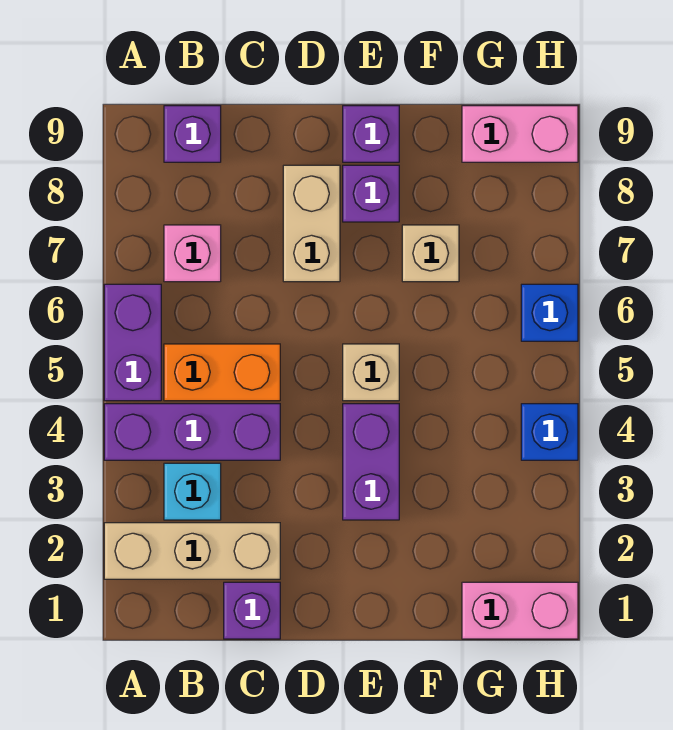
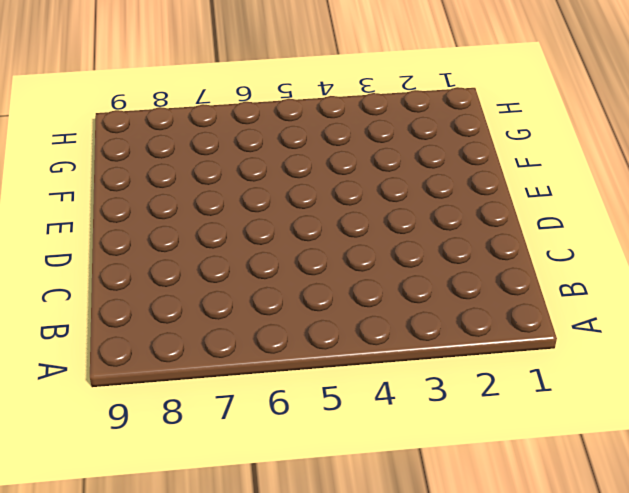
none -> tan 1x3 brick [104,523,280,579]
none -> purple 1x3 brick [104,404,280,460]
none -> purple 1x2 brick [104,284,161,401]

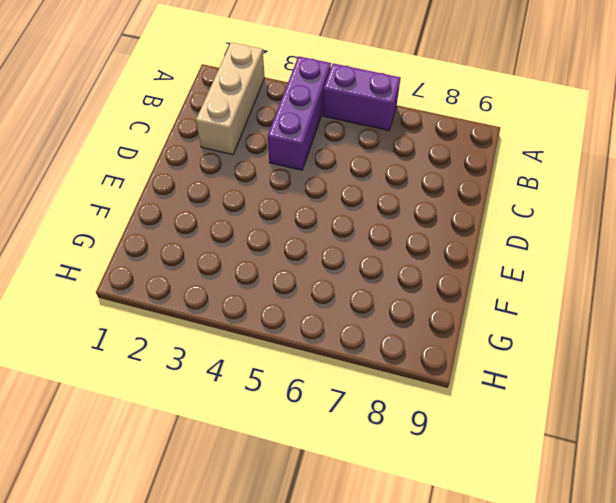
none -> cyan 1x1 brick [164,463,221,520]
none -> orange 1x2 brick [164,344,280,401]
none -> pink 1x1 brick [164,225,221,282]

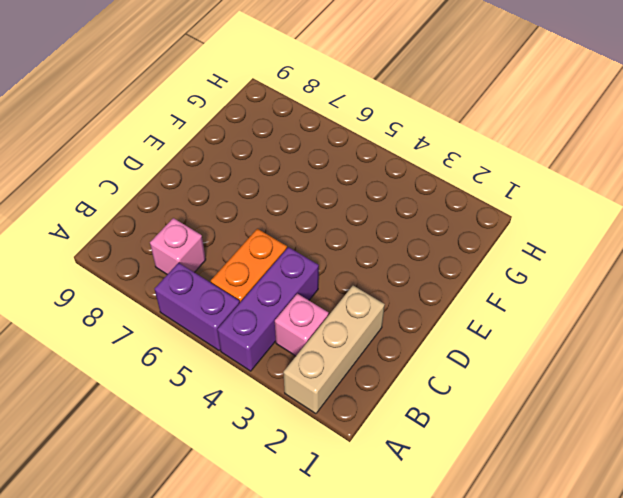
pink 1x1 brick [275,294,329,356] -> cyan 1x1 brick [164,463,221,520]
none -> purple 1x1 brick [164,106,221,162]
none -> purple 1x1 brick [224,582,280,639]
none -> tan 1x2 brick [283,165,340,282]

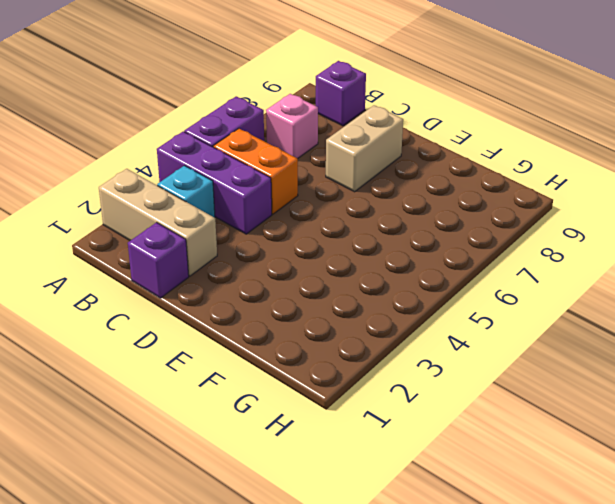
none -> purple 1x2 brick [343,404,399,520]
none -> tan 1x1 brick [343,344,399,401]
none -> purple 1x1 brick [343,165,399,222]

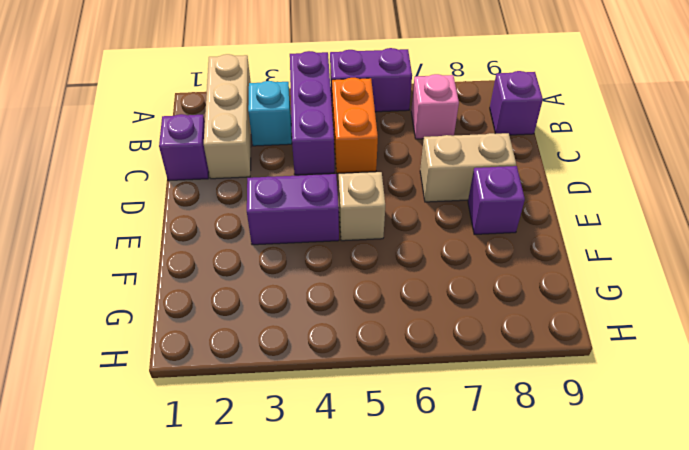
none -> purple 1x1 brick [343,106,399,162]
none -> tan 1x1 brick [402,225,459,282]
none -> pink 1x2 brick [462,582,578,639]

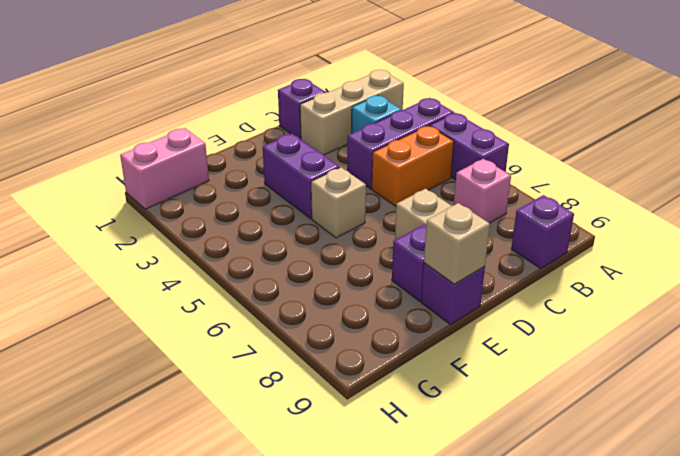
tan 1x1 brick [424,203,490,284] -> tan 1x1 brick moved to [402,225,459,282]
none -> pink 1x2 brick [462,106,578,162]
none -> blue 1x1 brick [521,404,578,460]
none -> blue 1x1 brick [521,284,578,341]

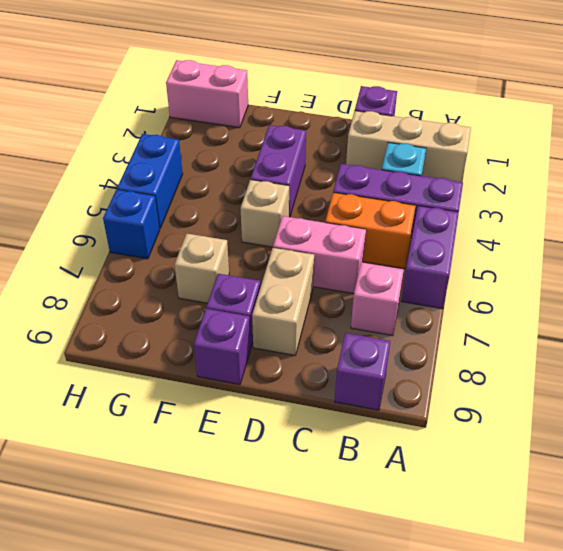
pink 1x2 brick [273,216,366,294] -> pink 1x2 brick moved to [462,106,578,162]
blue 1x2 brick [117,134,183,228] -> blue 1x1 brick [521,404,578,460]

